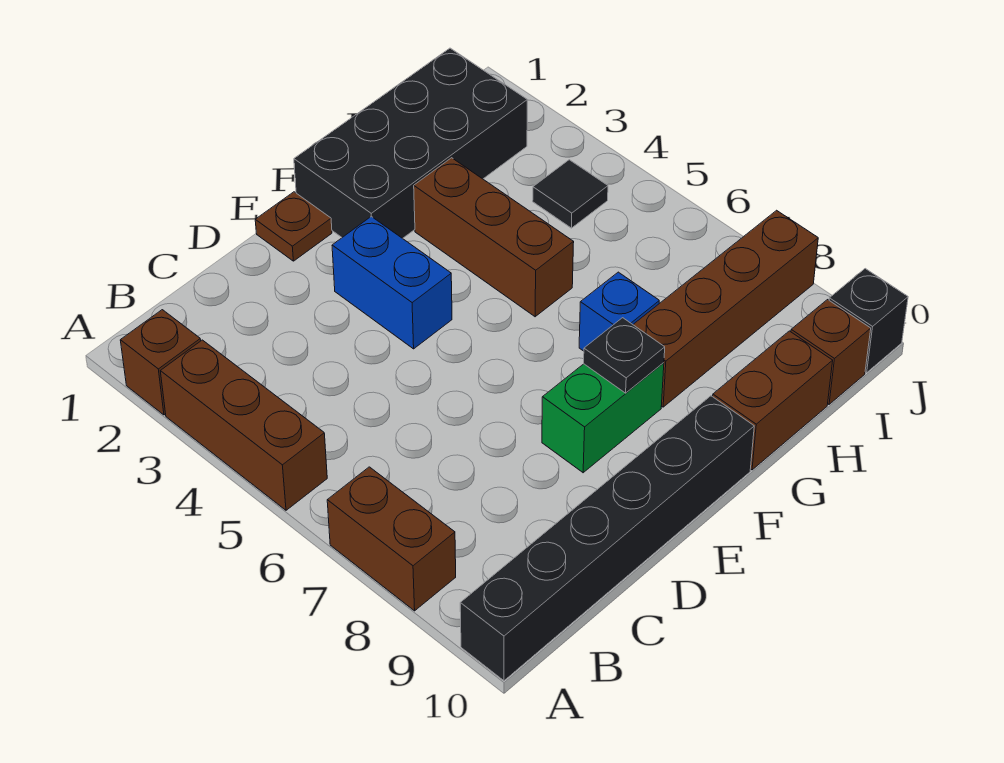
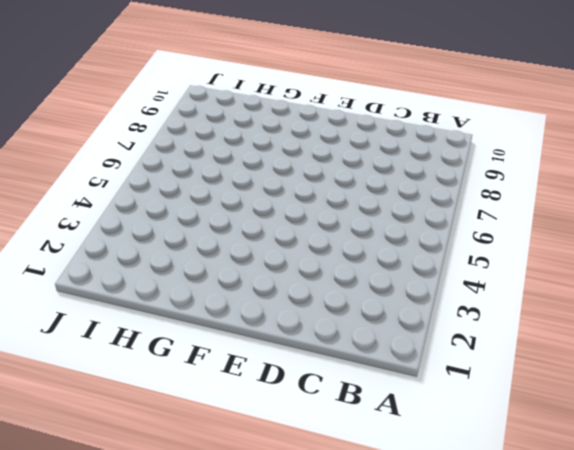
none -> brown 1x1 brick [120,310,201,415]
none -> brown 1x3 brick [160,340,327,510]
none -> brown 1x2 brick [327,467,456,611]

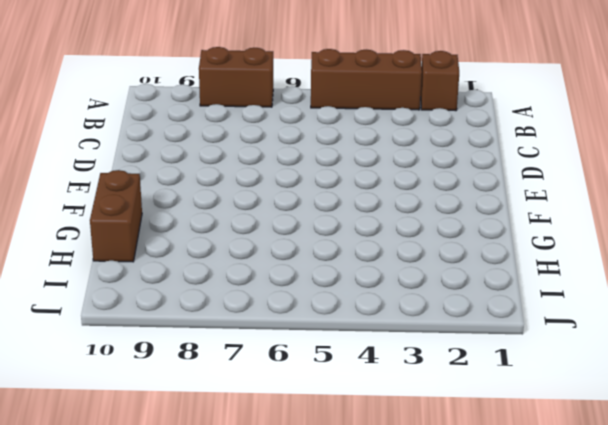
none -> black 1x6 brick [460,396,754,681]
none -> brown 1x1 plate [255,192,332,261]
none -> blue 1x2 brick [332,216,452,349]

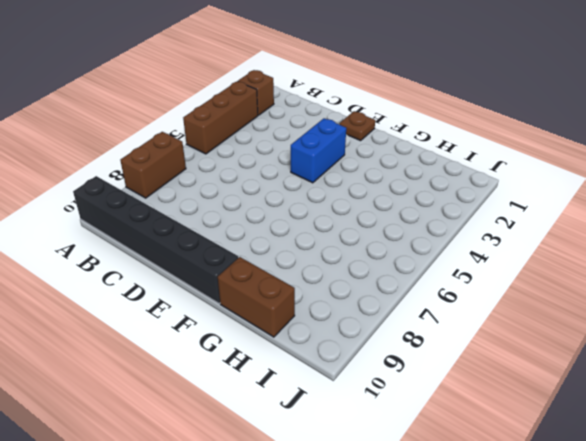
none -> green 1x2 brick [542,363,664,473]
none -> black 2x4 brick [294,48,527,238]
none -> brown 1x3 brick [414,158,574,317]

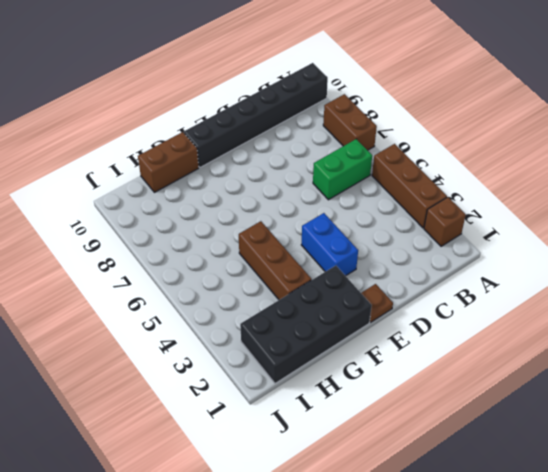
green 1x2 brick [313,139,372,200] -> green 1x2 brick moved to [542,363,664,473]
none -> blue 1x1 brick [579,272,659,351]
none -> brown 1x4 brick [633,210,818,407]
none -> black 1x1 tile [533,160,608,228]

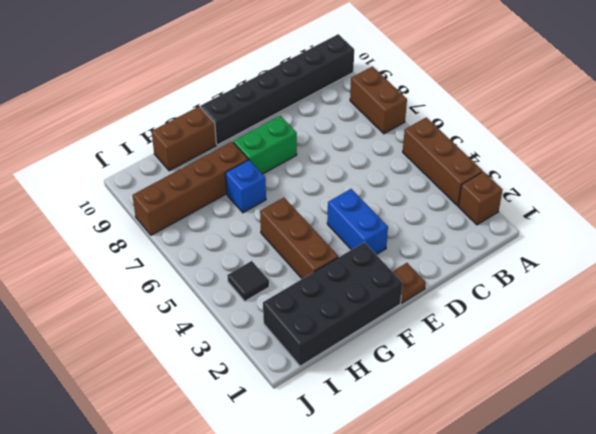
none -> brown 1x1 brick [791,300,871,404]
none -> black 1x1 brick [829,269,908,373]
none -> black 1x1 plate [584,318,665,393]

